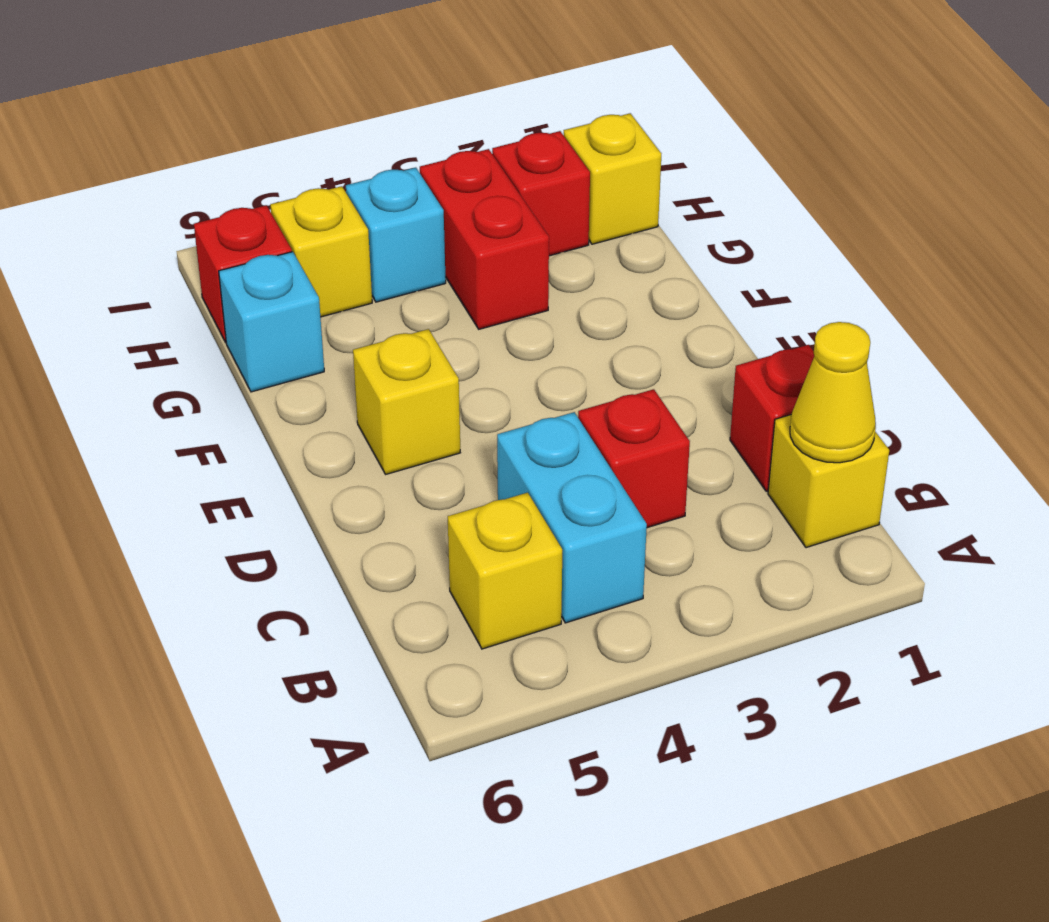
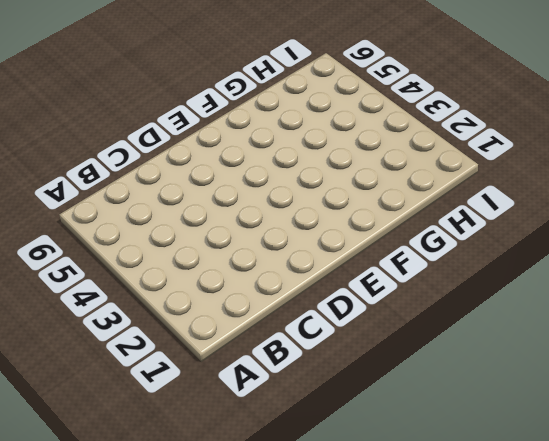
none -> yellow 1x1 brick [768,415,889,548]
none -> cyan 1x2 brick [497,412,647,623]
none -> yellow 1x1 brick [448,493,562,649]

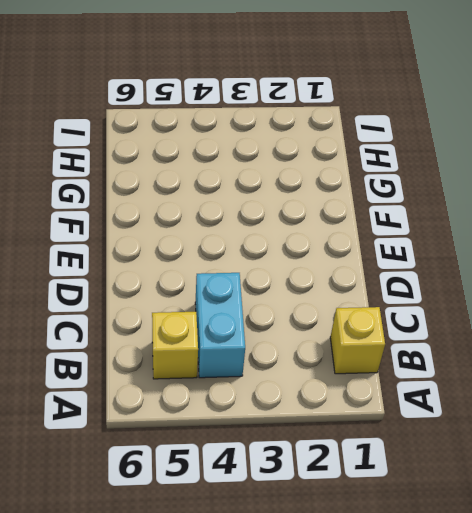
none -> red 1x1 brick [730,345,814,491]
none -> red 1x1 brick [578,389,690,528]
none -> yellow 1x1 brick [353,329,460,474]

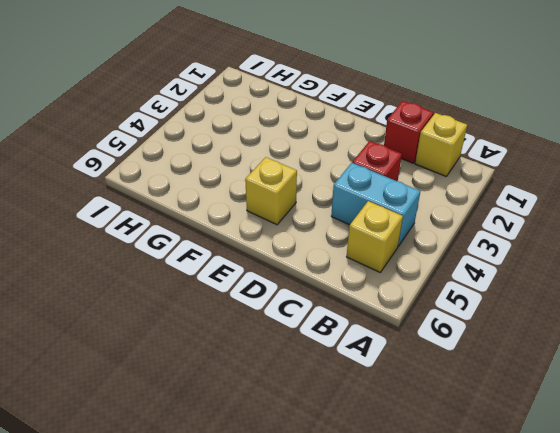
none -> red 1x2 brick [420,149,549,329]
none -> cyan 1x1 brick [219,252,324,392]
none -> yellow 1x1 brick [564,113,661,244]

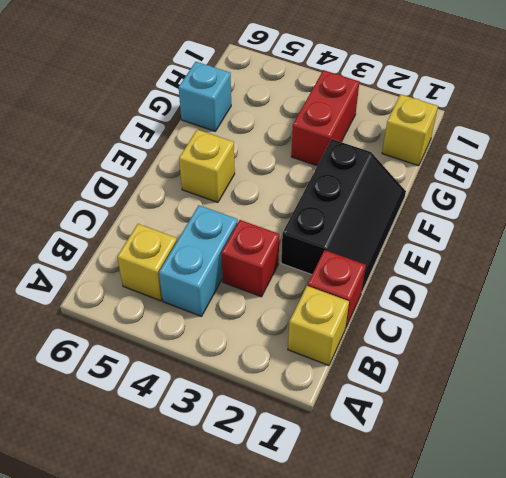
black 2x3 slope [281,139,406,293] -> none
none -> red 1x1 brick [492,131,590,256]
none -> cyan 1x1 brick [346,168,446,302]
none -> yellow 1x1 brick [270,186,372,317]

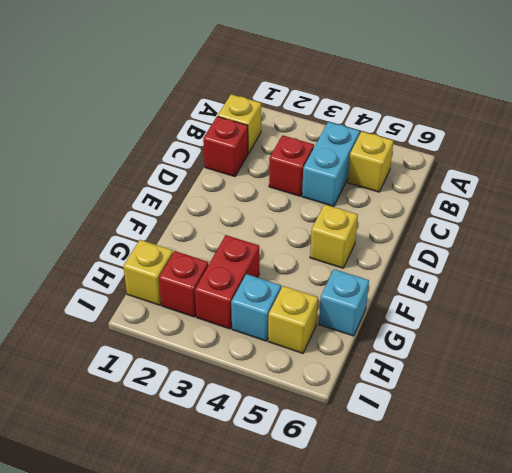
none -> red 1x1 brick [194,205,292,342]
none -> yellow 1x1 cone [790,322,876,463]

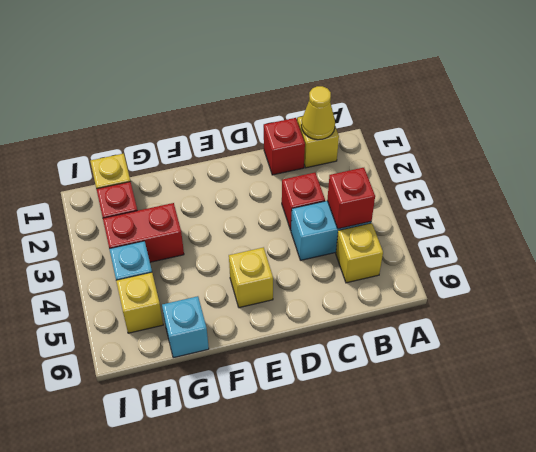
red 1x1 brick [327,168,375,229] -> red 1x1 brick moved to [194,205,292,342]

